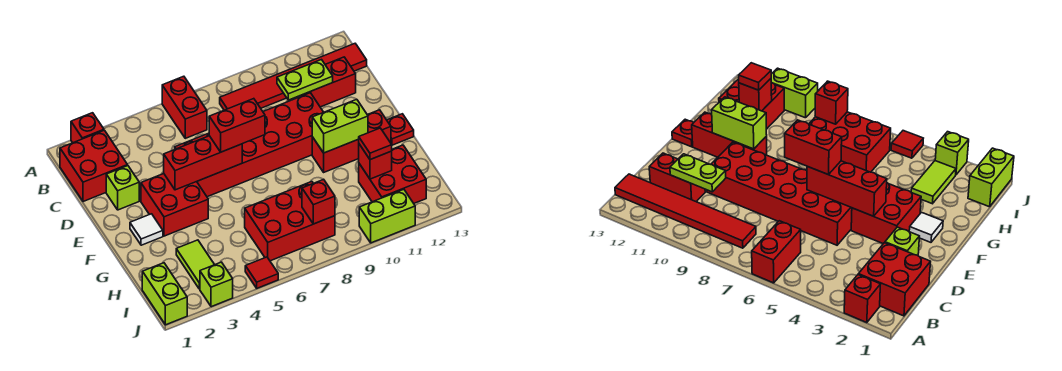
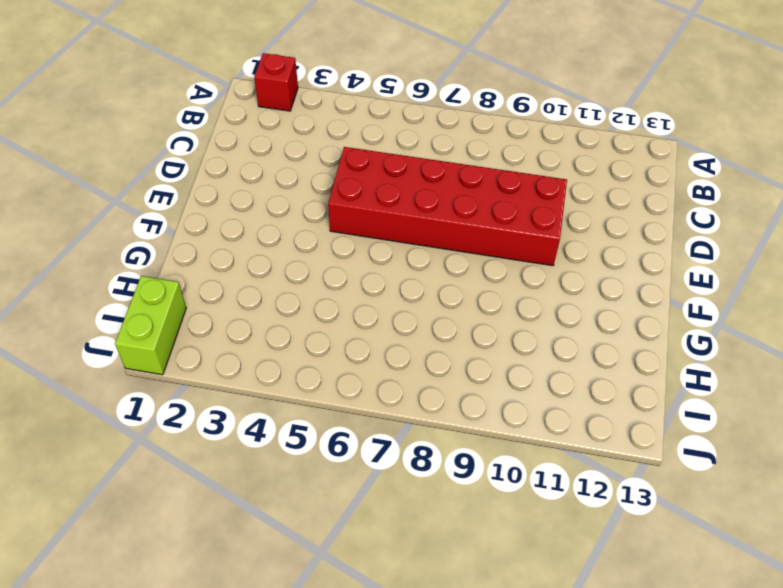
none -> red 1x2 brick [162,76,207,138]
none -> red 2x2 brick [60,130,128,202]
none -> red 1x6 tile [220,44,367,110]

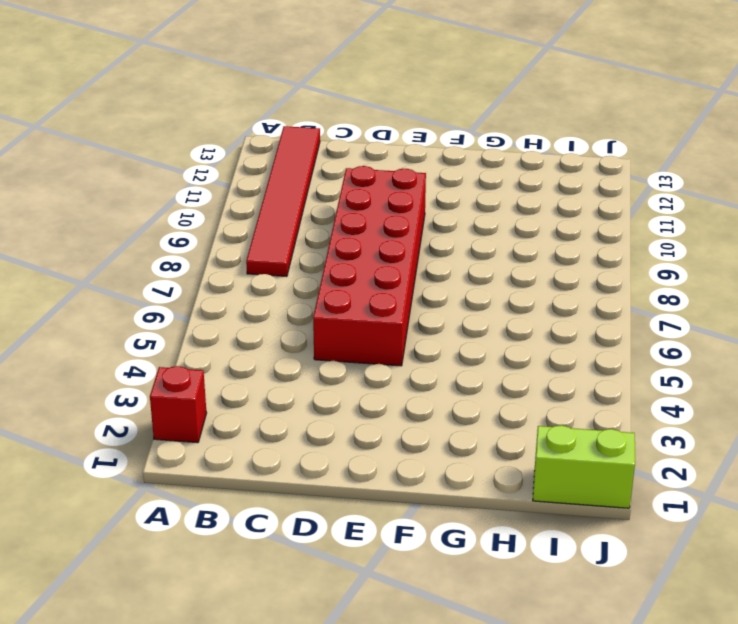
none -> red 1x2 brick [162,76,207,138]
none -> red 2x2 brick [60,130,128,202]
none -> red 1x2 brick [301,57,356,107]

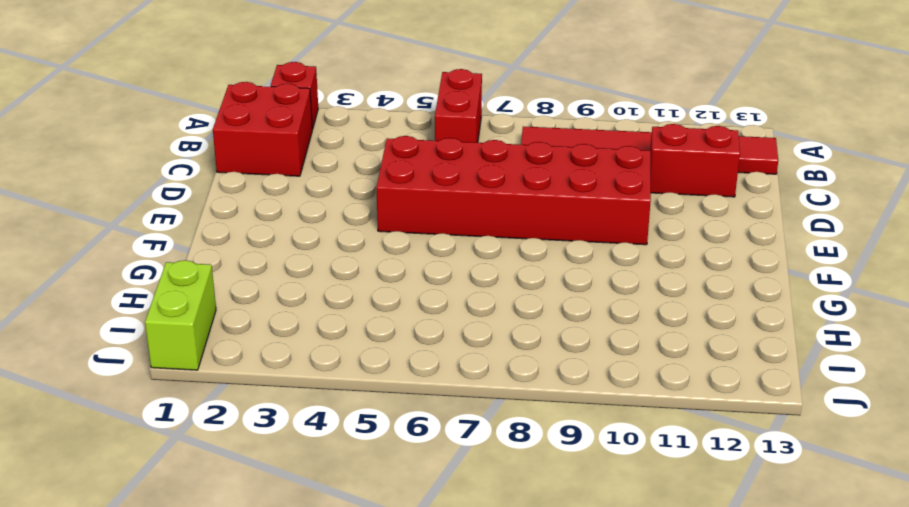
none -> lime 1x1 brick [106,166,139,210]
none -> red 2x2 brick [141,174,208,236]
none -> white 1x1 tile [130,214,163,245]

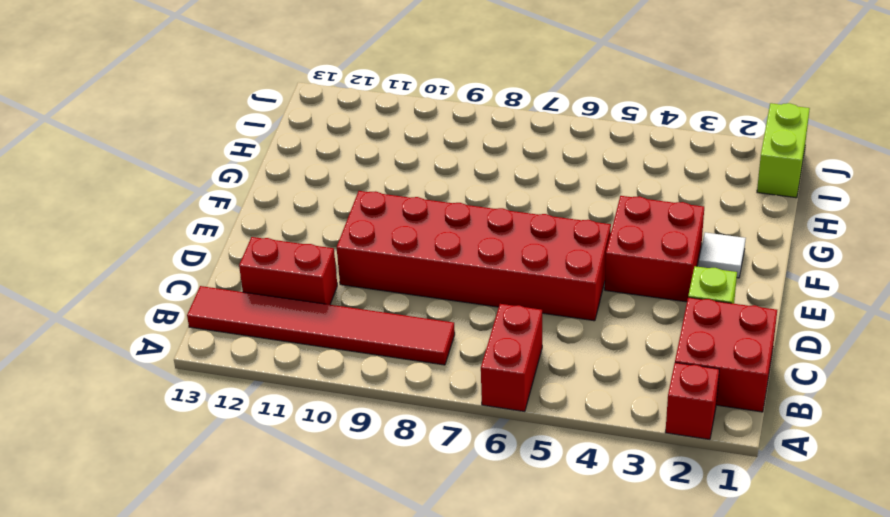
none -> red 1x3 brick [312,110,391,172]
none -> red 1x1 plate [387,114,414,145]
none -> lime 1x2 tile [176,240,215,289]

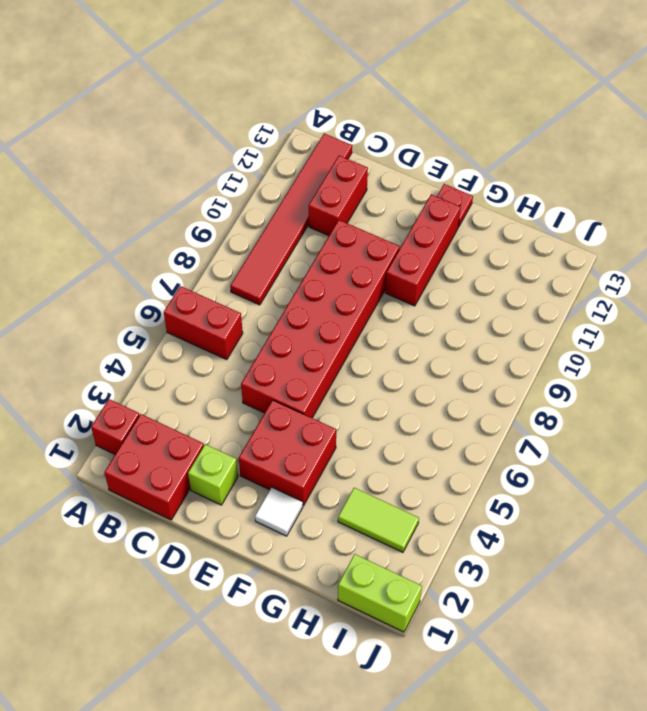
none -> red 2x3 brick [245,182,335,261]
none -> red 2x2 brick [359,145,426,203]
none -> lime 1x1 brick [200,262,233,307]

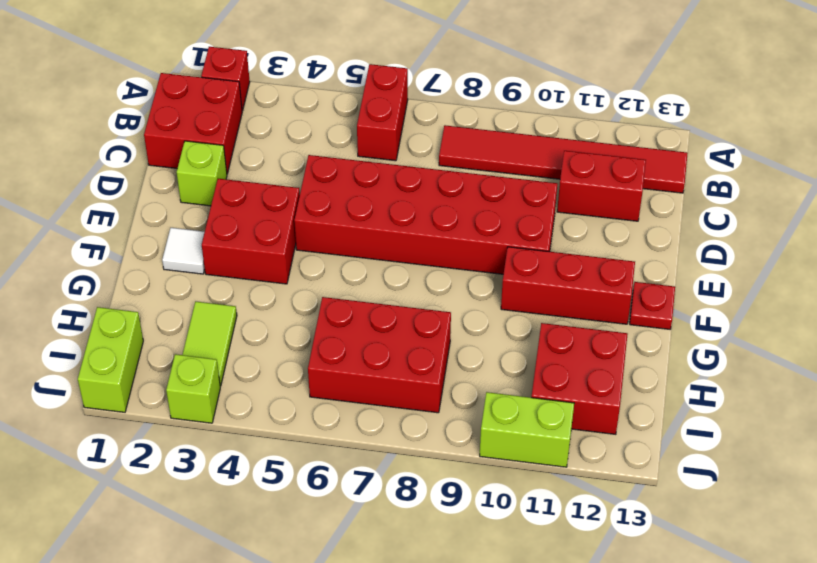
none -> red 1x1 tile [245,257,278,288]
none -> lime 1x2 plate [277,60,333,100]
none -> red 1x3 brick [164,136,242,190]

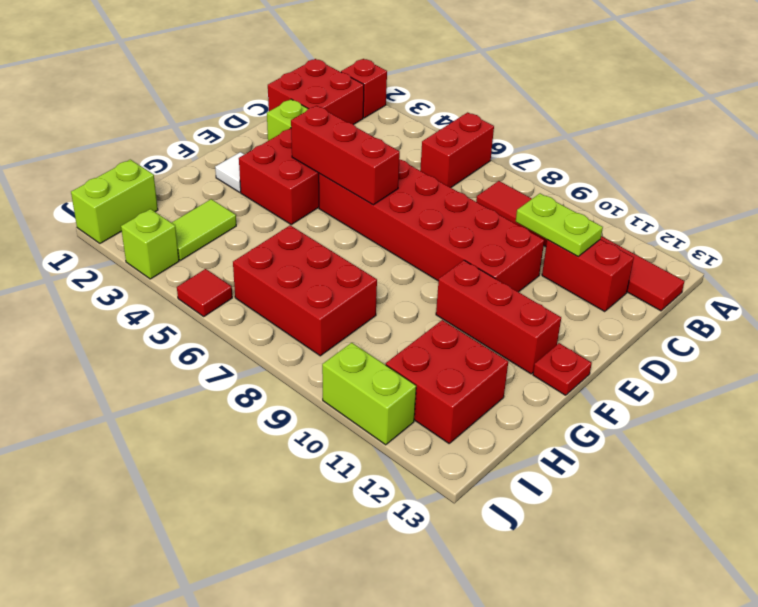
none -> lime 1x2 brick [312,99,368,153]
none -> red 1x1 brick [359,144,392,179]
none -> red 1x1 brick [302,179,335,224]

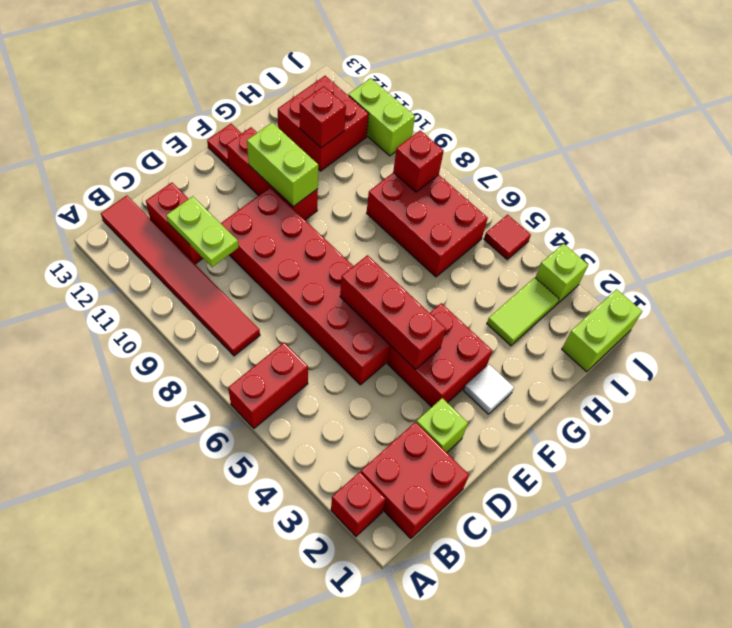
none -> red 1x2 brick [209,99,265,152]
none -> red 1x1 tile [359,128,392,160]

